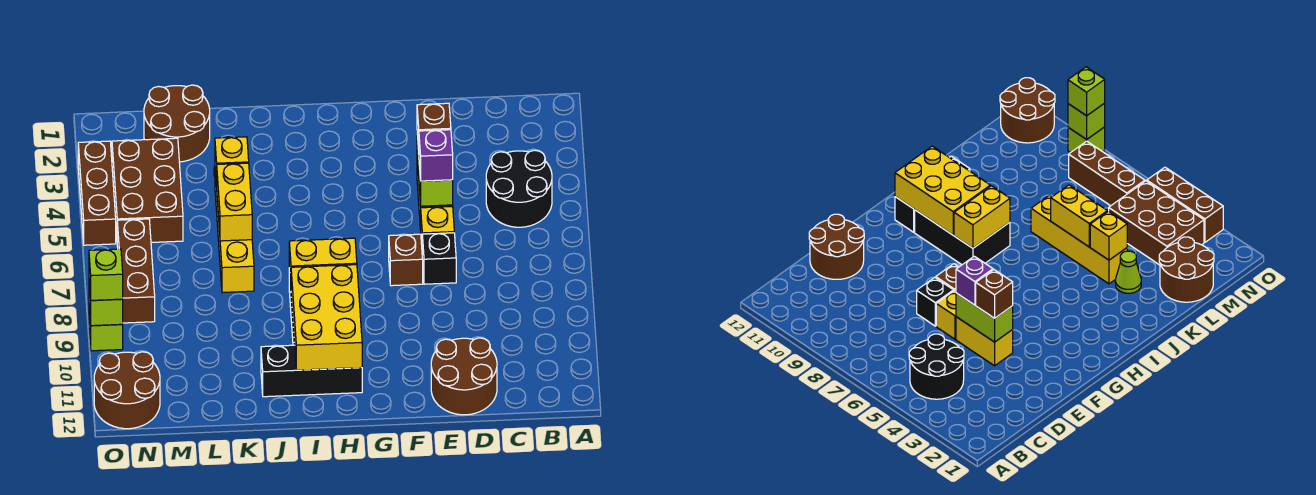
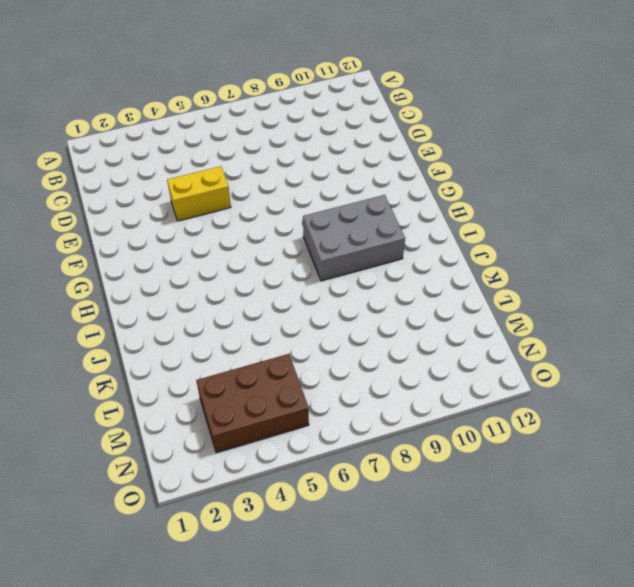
grey 2x3 brick [303,195,405,281] -> black 2x3 brick [915,210,1010,265]
none -> black 2x2 round brick [486,150,552,227]
none -> brown 2x2 round brick [431,338,497,415]
none -> yellow 1x1 brick [421,206,454,244]

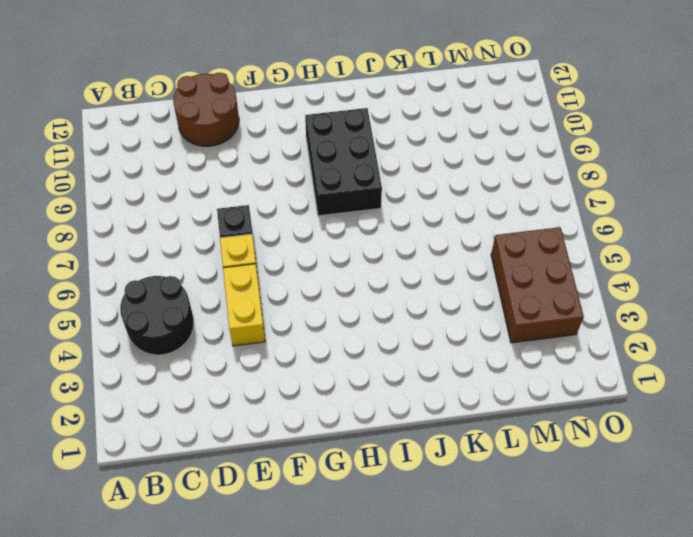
none -> brown 1x1 brick [389,234,423,286]
none -> black 1x3 brick [261,345,362,397]
none -> lime 1x1 cone [1115,251,1141,293]

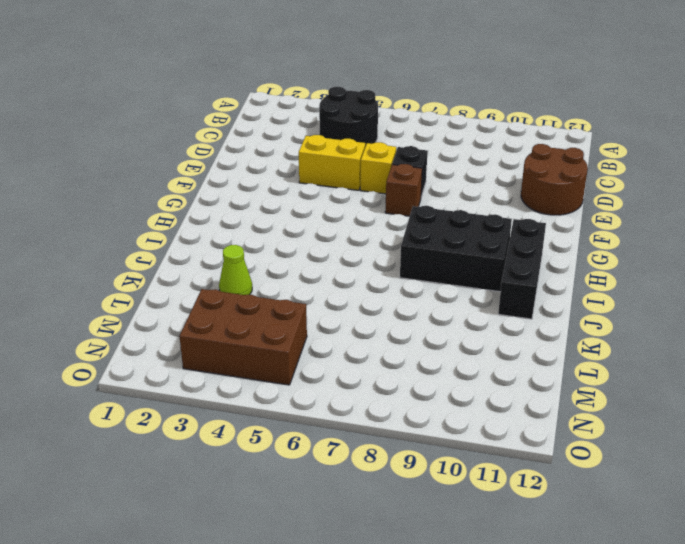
none -> yellow 1x4 brick [215,172,254,293]
none -> brown 2x2 round brick [144,85,210,162]
none -> brown 1x3 brick [117,219,155,323]

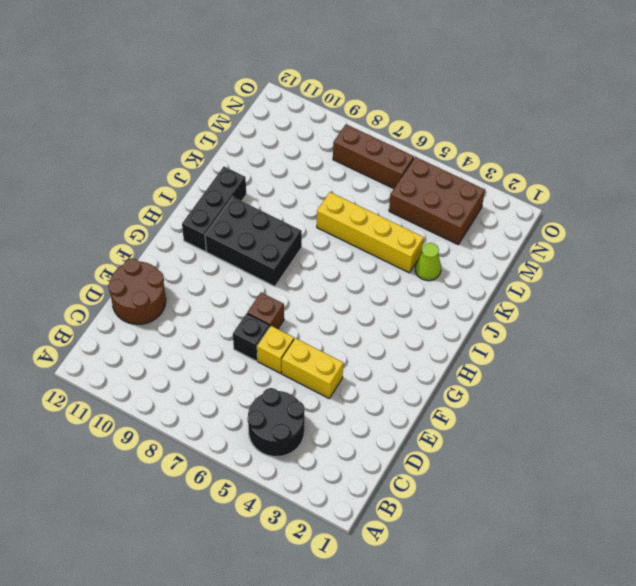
none -> brown 2x2 round brick [144,85,210,162]
none -> brown 2x2 round brick [94,352,160,429]
none -> brown 1x3 brick [78,141,116,245]

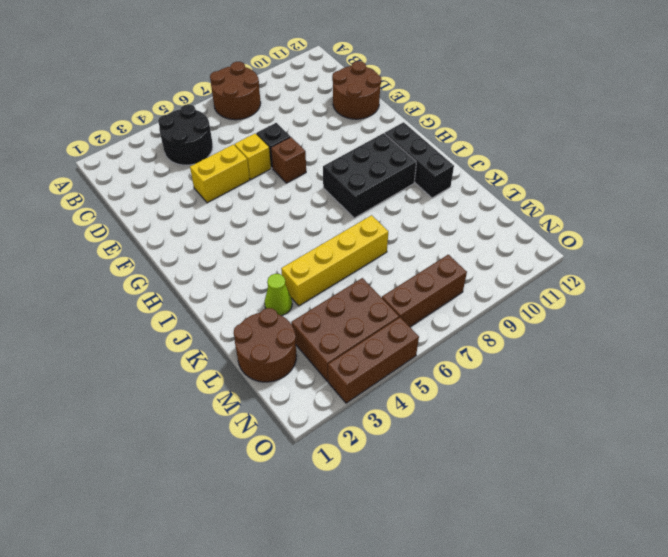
brown 2x2 round brick [210,62,261,120] -> brown 2x2 round brick moved to [94,352,160,429]
none -> lime 1x1 brick [89,309,123,351]
none -> lime 1x2 brick [417,135,453,206]
none -> yellow 1x2 brick [289,238,357,282]

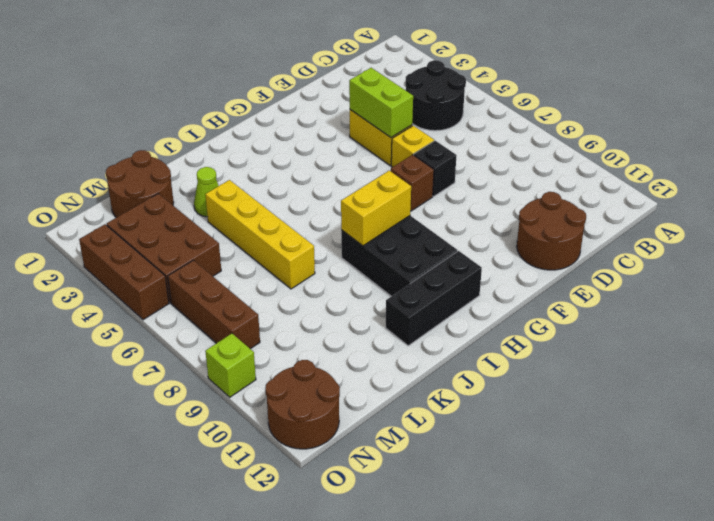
none -> yellow 2x3 brick [291,265,362,370]
none -> yellow 1x1 brick [215,137,249,186]
none -> yellow 1x2 brick [217,163,252,241]

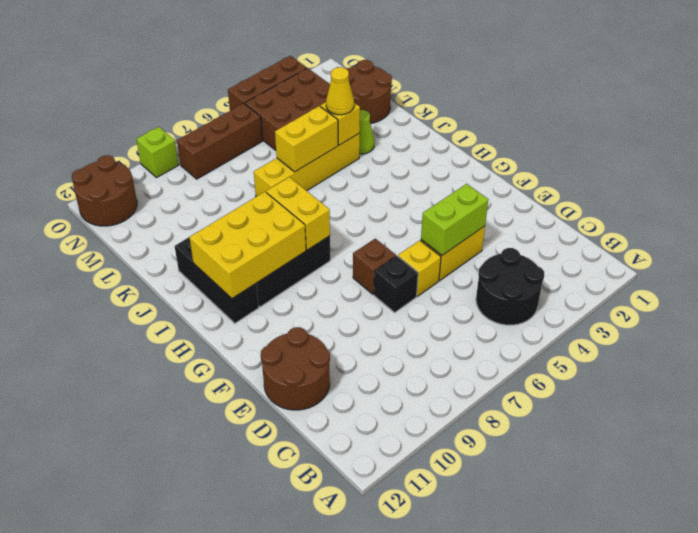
yellow 1x1 cone [326,67,354,115] -> none
none -> lime 1x1 brick [89,283,123,326]
none -> brown 1x1 brick [417,103,451,150]
none -> purple 1x1 brick [419,130,453,181]

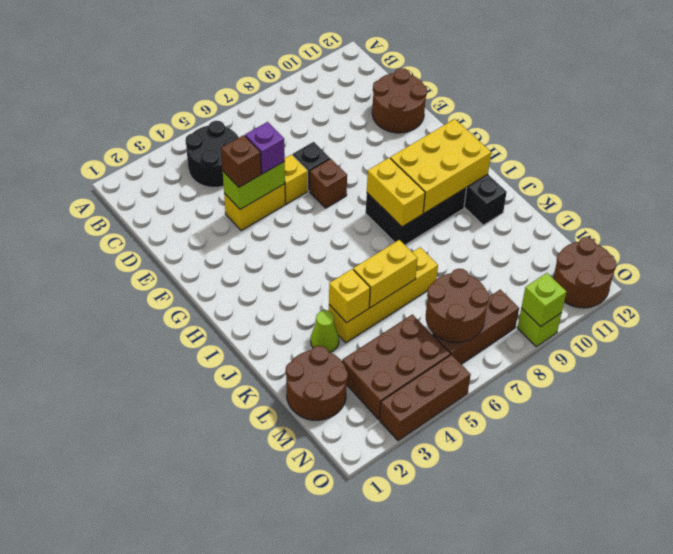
brown 2x2 round brick [426,269,489,343] -> none
none -> lime 1x1 brick [89,249,123,300]

